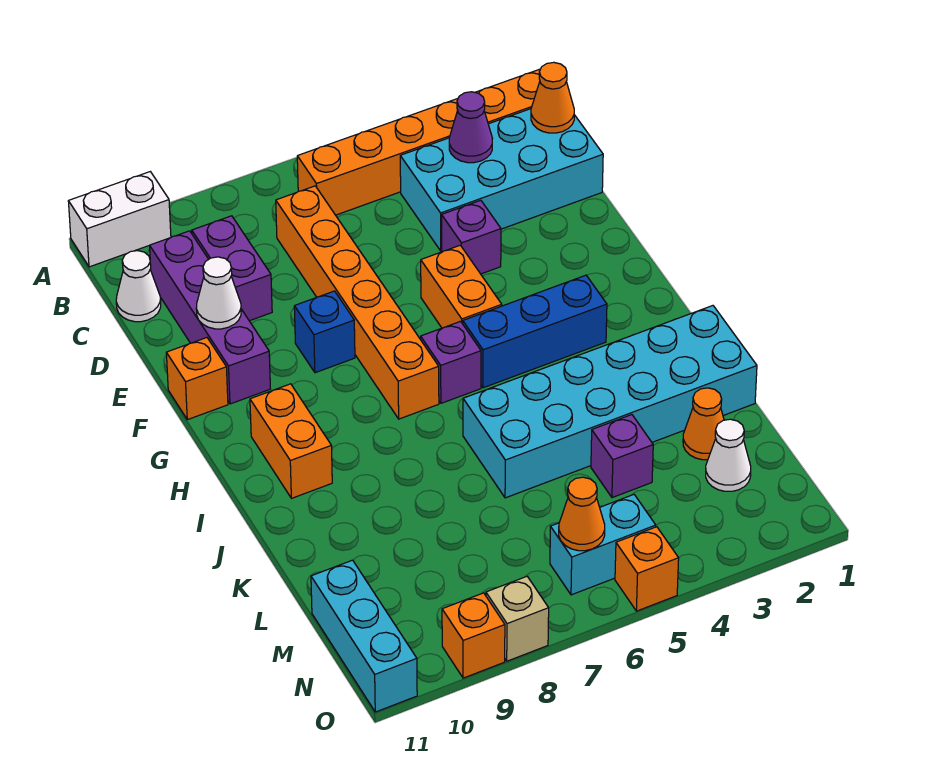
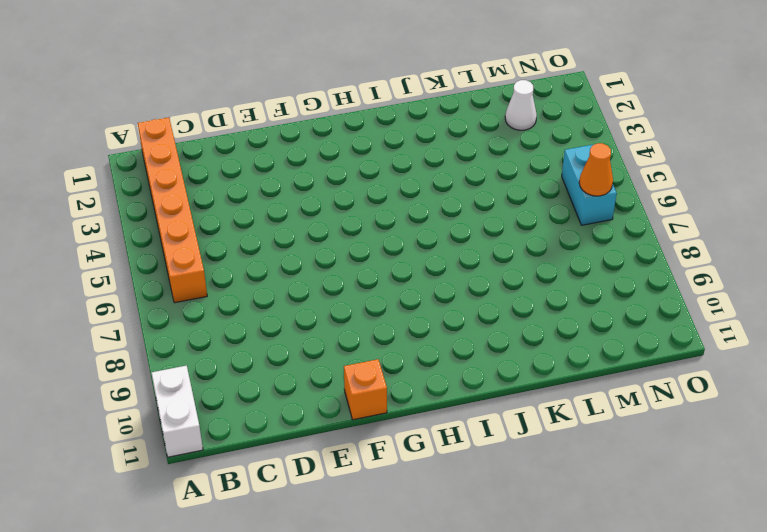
none -> cyan 2x4 brick [400,109,603,251]
none -> orange 1x6 brick [276,186,439,419]
none -> purple 1x2 brick [192,216,272,321]

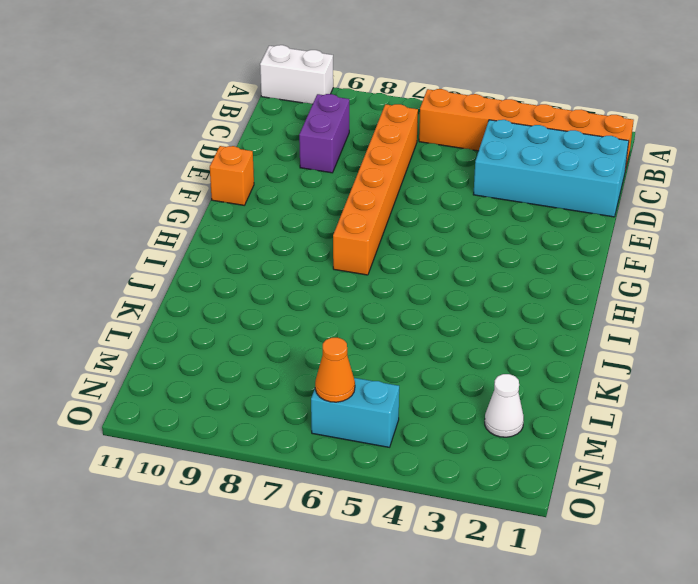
none -> purple 1x4 brick [150,231,270,404]
none -> white 1x1 cone [116,251,161,322]
none -> purple 1x1 brick [442,200,501,274]

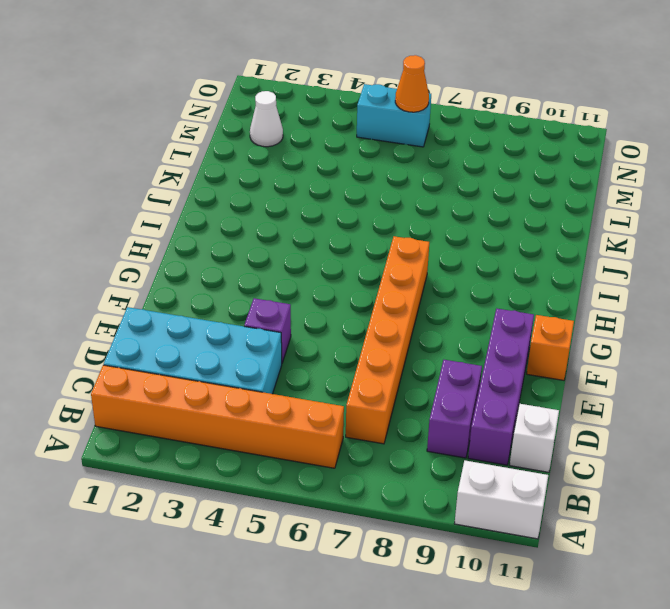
white 1x1 brick [510,404,559,472] -> white 1x1 cone [116,251,161,322]
none -> orange 1x2 brick [421,245,502,328]
none -> blue 1x1 brick [294,291,355,373]
none -> blue 1x3 brick [463,275,607,388]

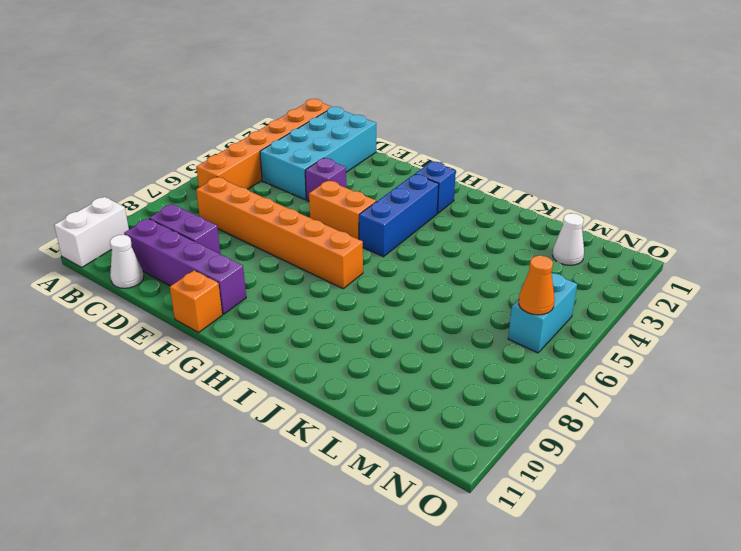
blue 1x1 brick [415,162,456,213] -> blue 1x1 brick moved to [294,291,355,373]
none -> purple 1x1 brick [421,321,481,403]
none -> orange 1x2 brick [250,384,332,498]
none -> cyan 2x6 brick [463,306,757,498]

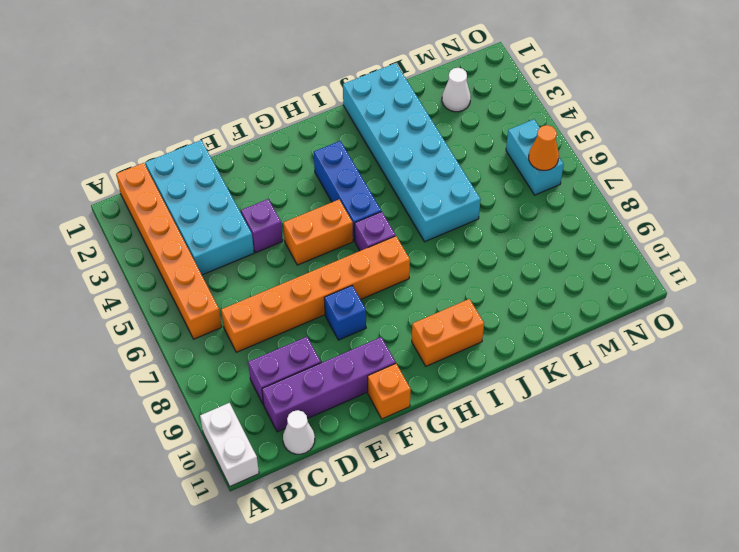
none -> orange 1x1 cone [683,388,724,460]
none -> purple 1x1 brick [591,415,653,498]
none -> cyan 1x3 brick [311,560,417,712]

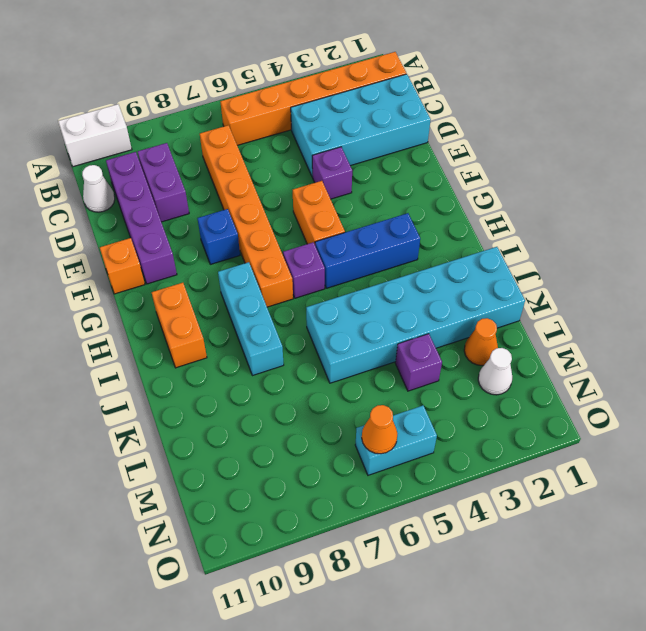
cyan 1x3 brick [218,262,284,376] -> cyan 1x3 brick moved to [311,560,417,712]
none -> orange 1x1 brick [615,527,679,611]
none -> tan 1x1 brick [486,577,549,661]
none -> orange 1x1 brick [442,593,505,678]

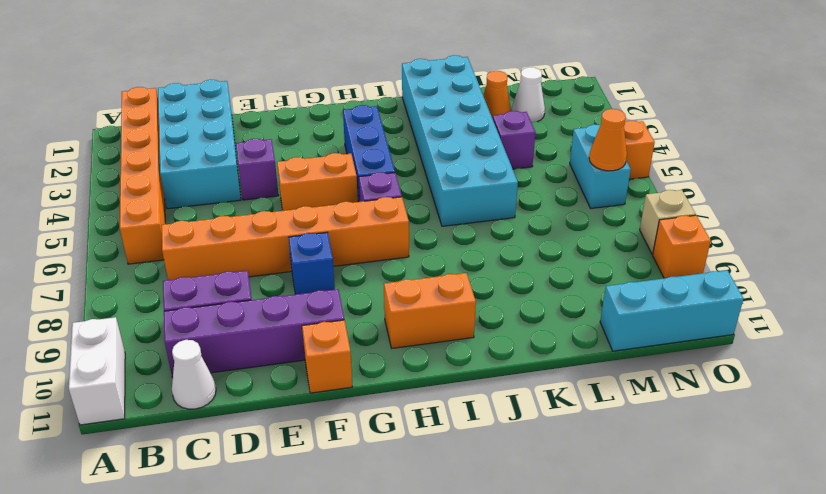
none -> orange 1x1 cone [531,62,574,133]
none -> purple 1x1 cone [449,92,492,163]
none -> white 1x1 cone [196,257,241,329]

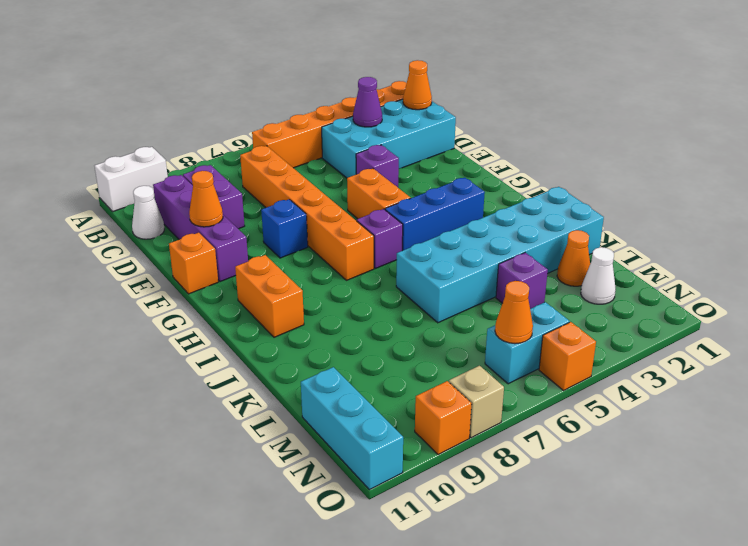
orange 1x1 cone [189,171,223,227] -> white 1x1 cone [196,257,241,329]

